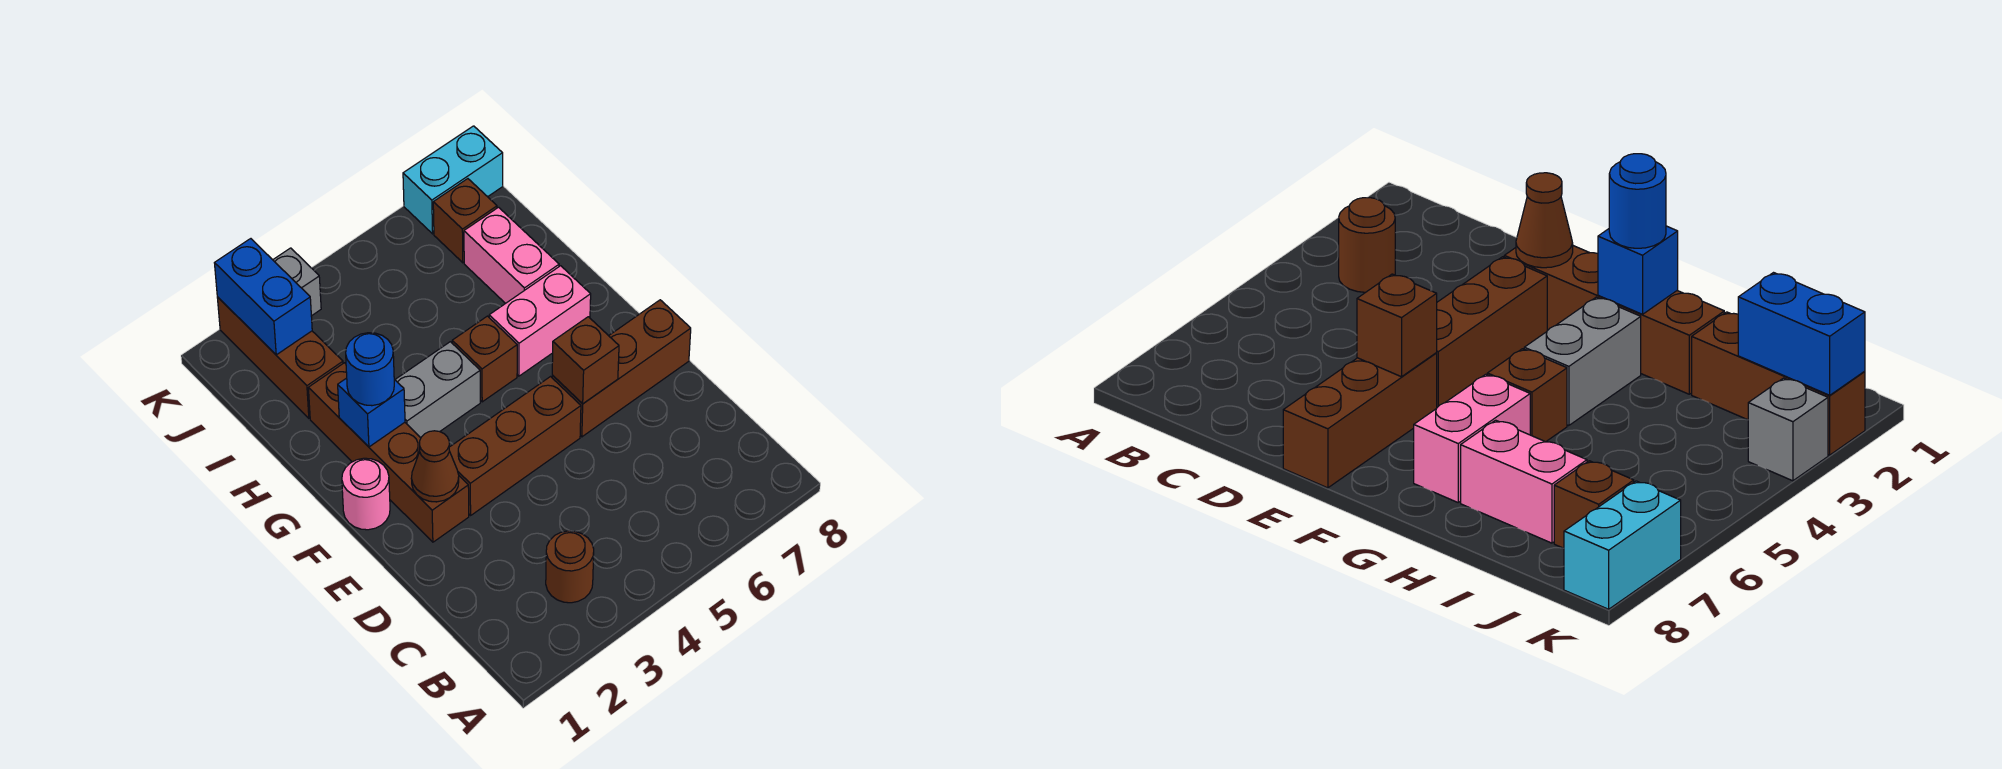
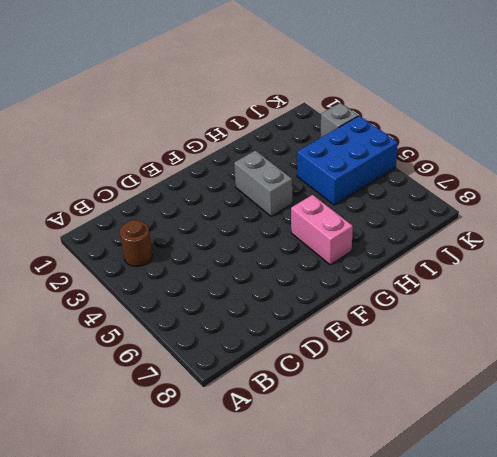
blue 2x3 brick [297,116,398,205] -> none
none -> brown 1x4 brick [308,363,469,542]
none -> brown 1x3 brick [449,377,581,515]
none -> brown 1x3 brick [552,300,691,437]

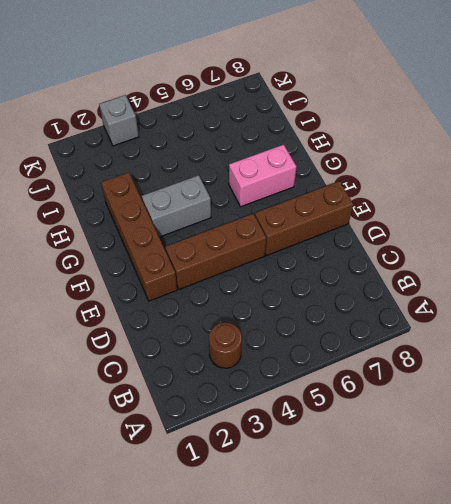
none -> pink 1x1 round brick [342,458,390,530]
none -> brown 1x1 brick [452,316,517,402]
none -> pink 1x2 brick [464,207,559,304]

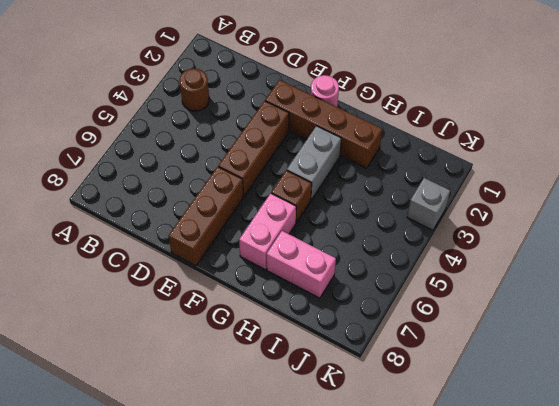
none -> brown 1x3 brick [217,297,343,418]
none -> brown 1x1 brick [433,179,497,263]
none -> cyan 1x2 brick [403,126,503,234]

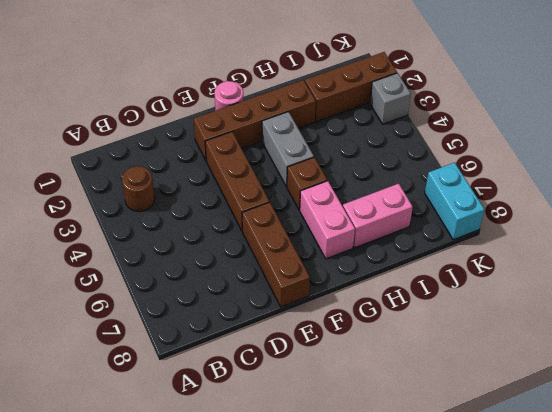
none -> brown 1x1 brick [433,179,497,263]
none -> brown 1x1 cone [411,431,459,502]
none -> brown 1x1 brick [552,317,619,404]

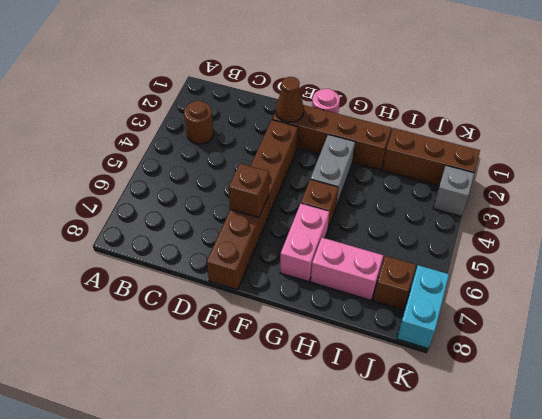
none -> blue 1x1 brick [338,378,405,447]
none -> blue 1x2 brick [215,239,312,355]
none -> blue 1x1 round brick [346,333,394,406]

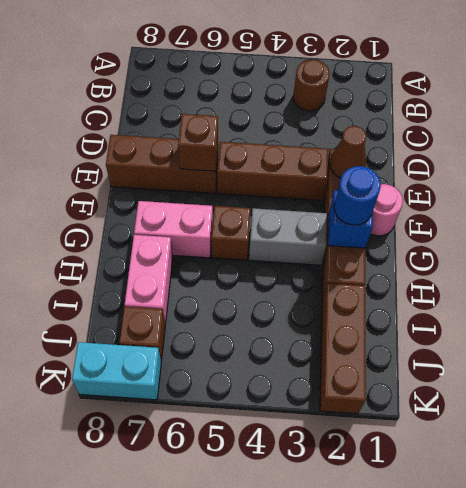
none -> grey 1x1 brick [273,248,321,316]
none -> blue 1x2 brick [215,239,312,355]

